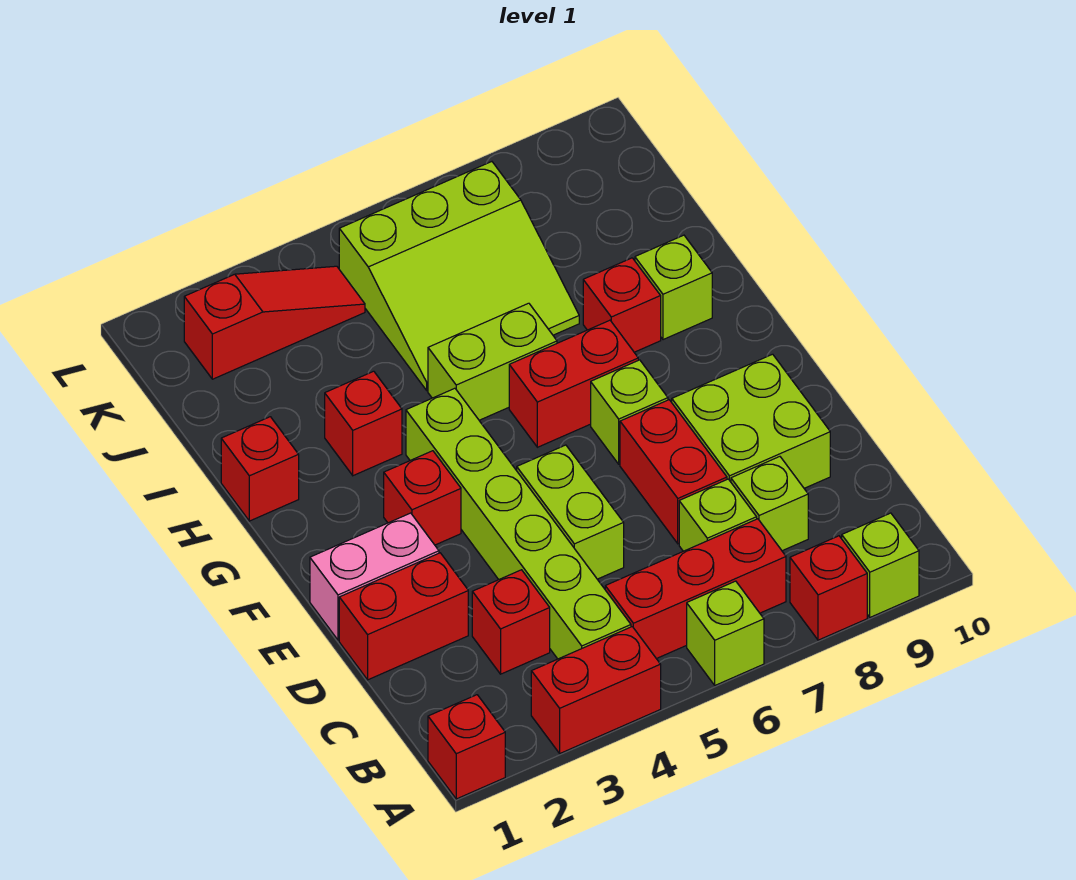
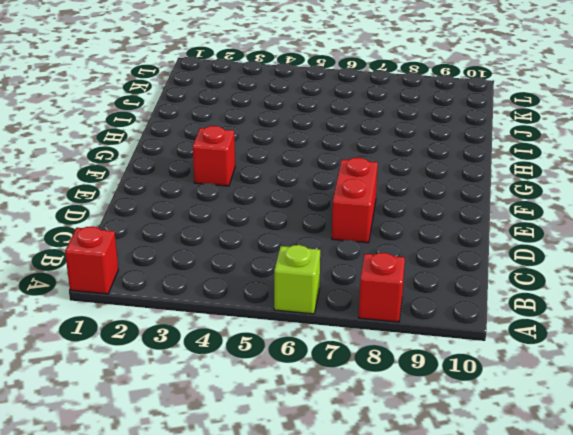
none -> red 1x2 brick [531,627,661,753]
none -> lime 1x1 brick [842,513,919,617]
none -> lime 1x6 brick [406,388,631,659]

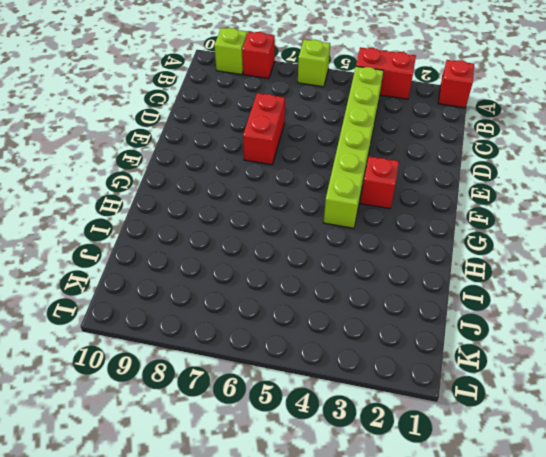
none -> red 1x3 brick [605,519,786,659]
none -> red 1x1 brick [472,570,550,674]
none -> lime 1x1 brick [679,479,757,551]

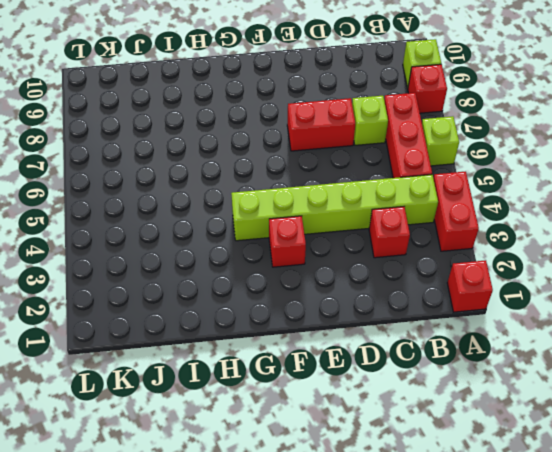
none -> lime 1x1 brick [731,457,808,551]
none -> red 1x2 brick [339,553,468,680]
none -> lime 1x2 brick [517,445,624,579]

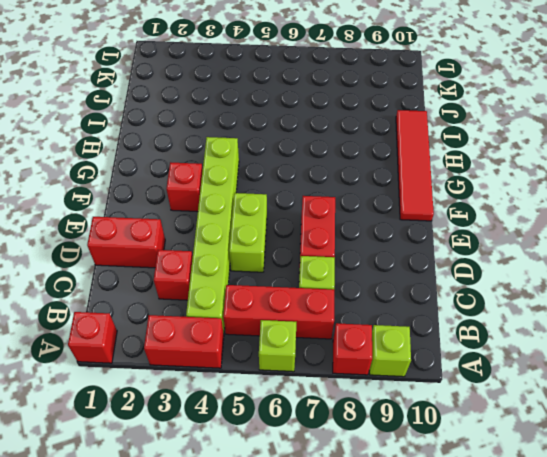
red 1x4 tile [396,110,434,221] -> none
none -> lime 1x1 brick [731,457,808,551]
none -> lime 2x2 brick [672,354,830,488]
none -> pink 1x2 brick [310,513,439,640]

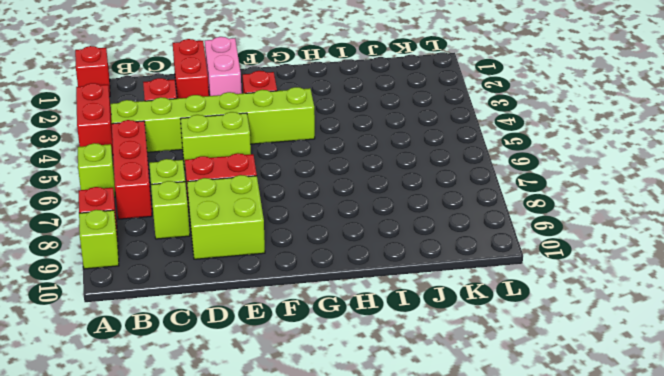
none -> lime 1x1 brick [591,360,668,464]
none -> red 1x2 brick [509,320,638,447]
none -> red 1x1 brick [221,417,299,521]

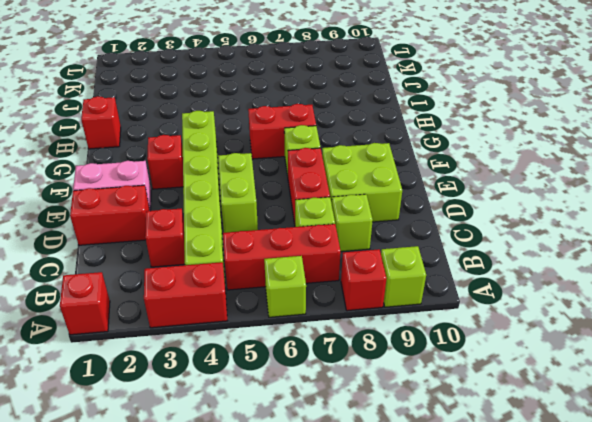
none -> red 1x1 brick [325,371,402,476]
none -> lime 1x2 brick [428,303,557,420]
none -> red 1x1 brick [583,258,661,352]

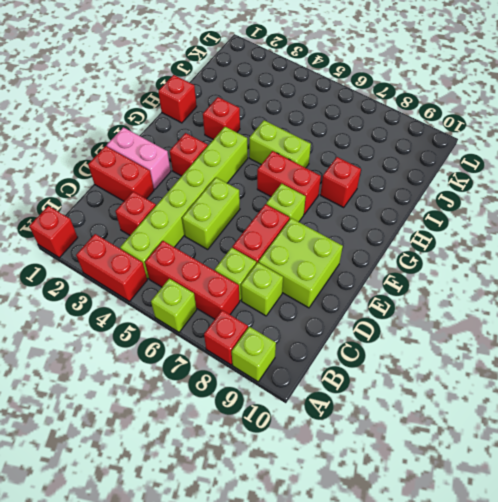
none -> lime 1x1 brick [635,235,712,340]
none -> lime 3x3 slope [339,162,579,390]
none -> red 1x3 slope [184,266,365,379]

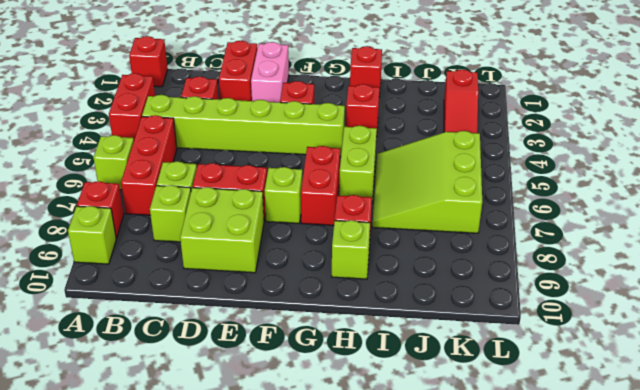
none -> lime 1x2 brick [517,445,624,579]

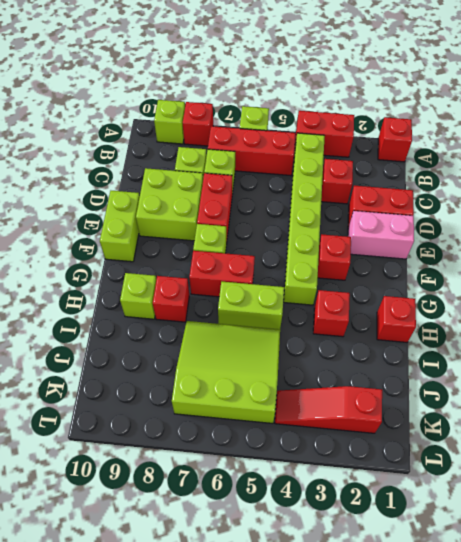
lime 1x2 brick [100,191,140,262] -> lime 1x2 brick moved to [517,445,624,579]

